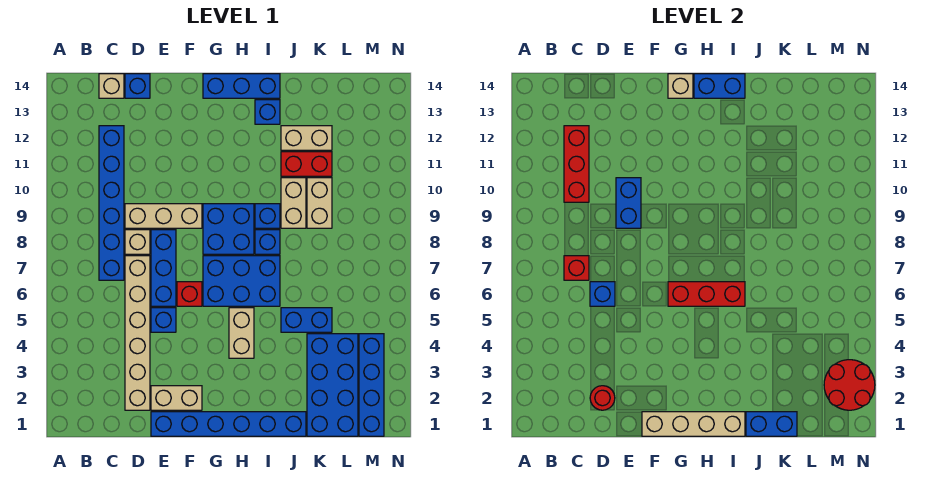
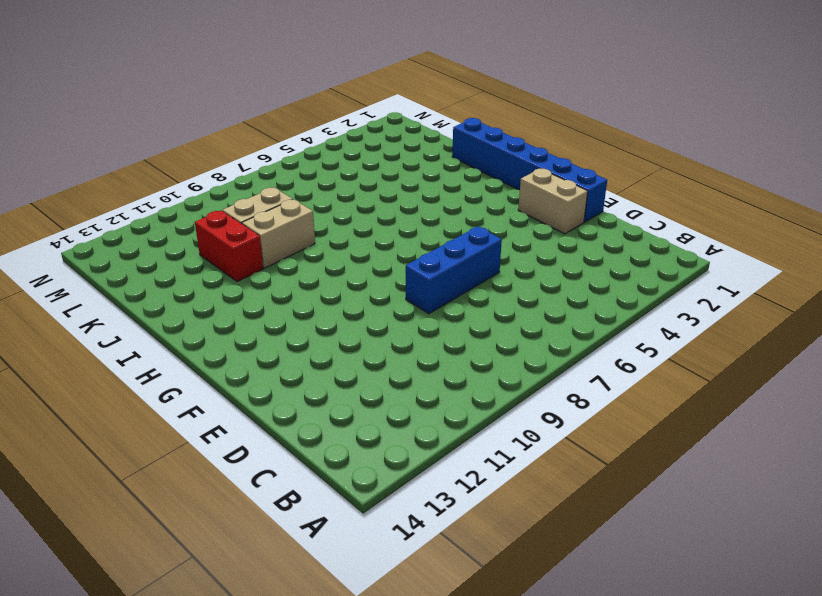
none -> blue 1x6 brick [99,126,124,280]
none -> tan 1x1 brick [99,74,124,98]
none -> tan 1x6 brick [125,256,150,410]
none -> tan 1x1 brick [125,230,150,254]

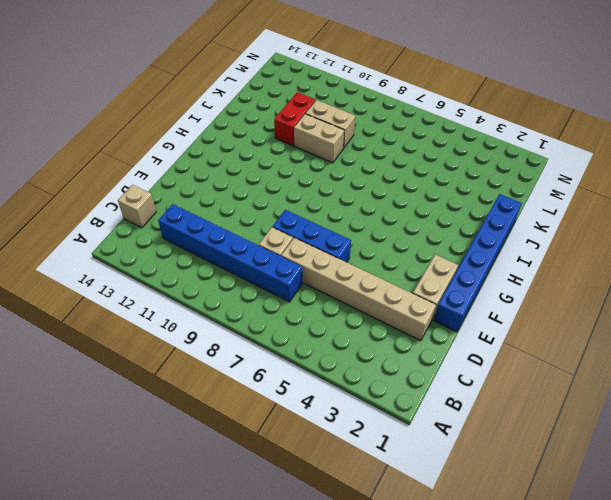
none -> tan 1x3 brick [125,204,202,228]
none -> blue 1x1 brick [125,74,150,98]
none -> blue 1x1 brick [151,308,176,332]
none -> red 1x1 brick [177,282,202,306]

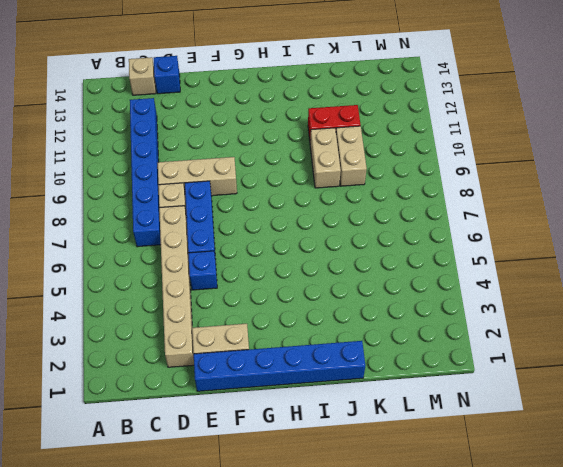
none -> red 1x1 brick [177,282,202,306]
none -> blue 2x3 brick [203,256,280,306]
none -> blue 2x2 brick [203,204,254,254]
none -> blue 1x3 brick [203,74,280,98]

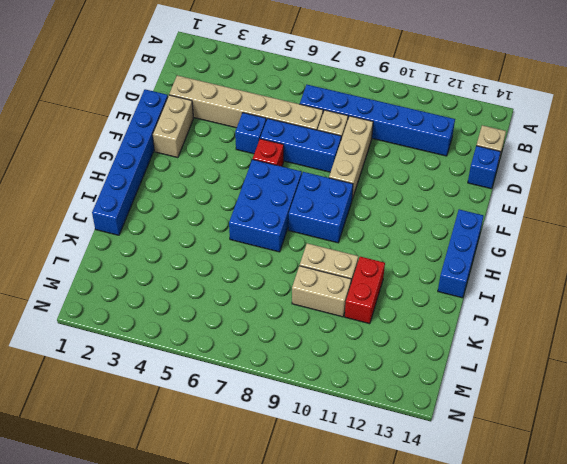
none -> tan 1x2 brick [229,308,254,358]
none -> blue 1x1 brick [255,230,280,254]
none -> blue 1x1 brick [255,204,280,228]
none -> blue 1x1 brick [255,100,280,124]

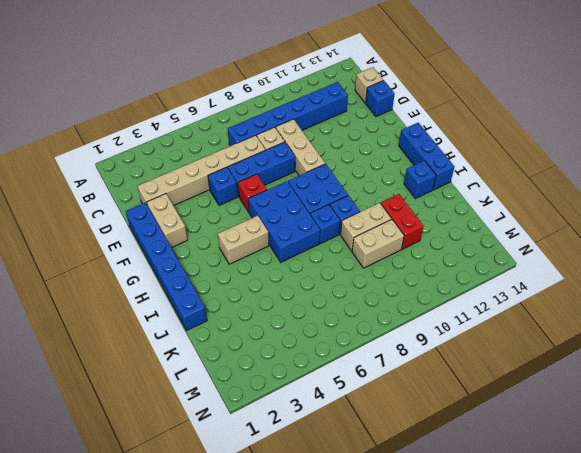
none -> blue 1x2 brick [281,308,332,332]
none -> tan 1x2 brick [281,126,332,150]
none -> blue 2x4 brick [307,334,358,436]
none -> blue 1x4 brick [359,334,384,436]

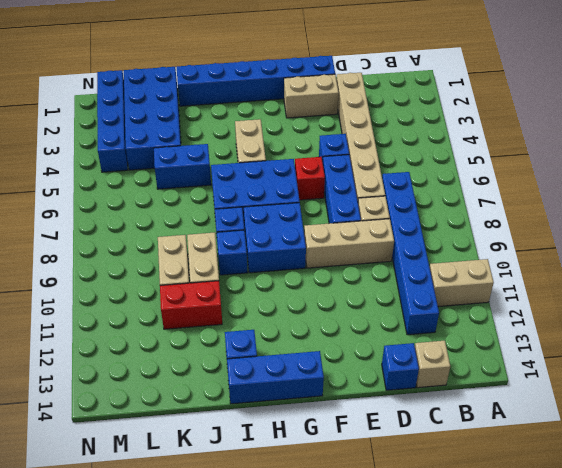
tan 1x2 brick [430,259,494,307] -> tan 1x2 brick moved to [281,126,332,150]
none -> red 1x1 brick [564,256,589,280]
none -> red 1x3 brick [564,126,589,202]
none -> red 1x1 round brick [590,386,615,410]
none -> blue 1x1 brick [590,282,615,306]

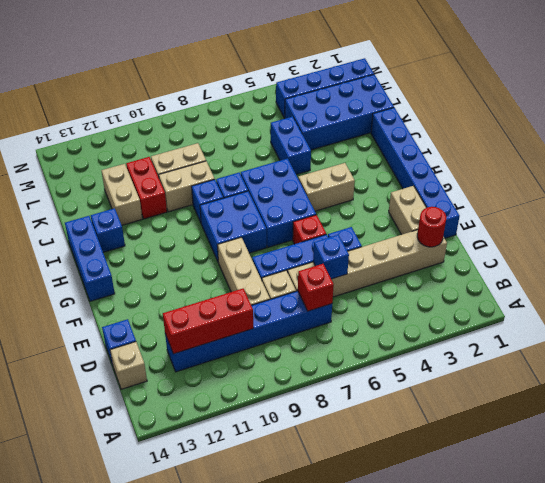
none -> blue 1x2 brick [616,178,641,228]
none -> tan 1x4 brick [642,412,745,436]
none -> red 1x3 brick [668,282,745,306]
none -> tan 1x1 brick [668,74,693,98]

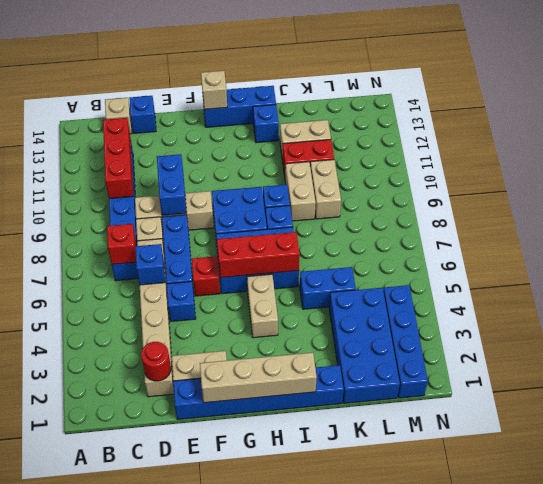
none -> blue 1x2 brick [694,74,745,98]
none -> blue 1x2 brick [746,412,797,436]
none -> red 2x2 round brick [824,360,875,410]

